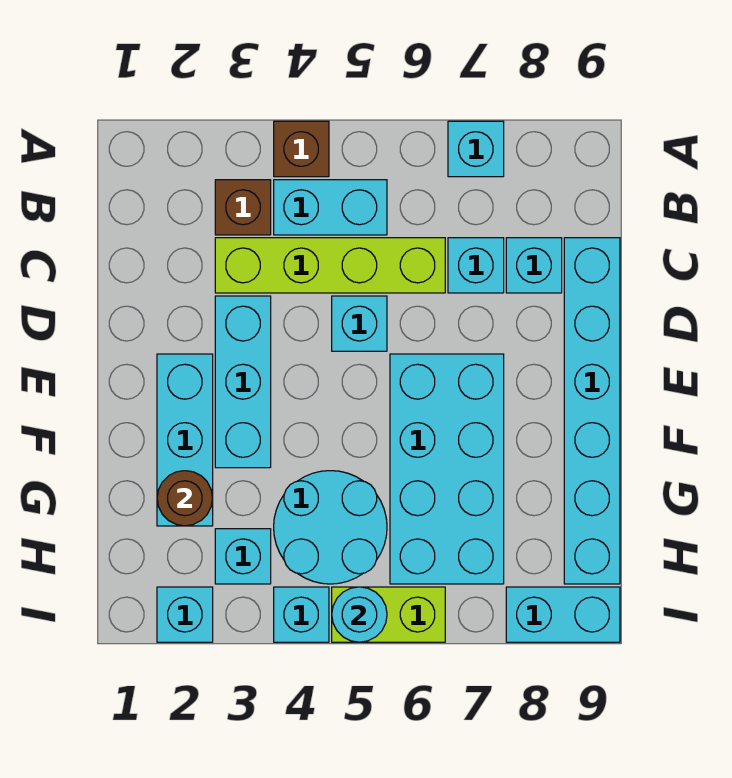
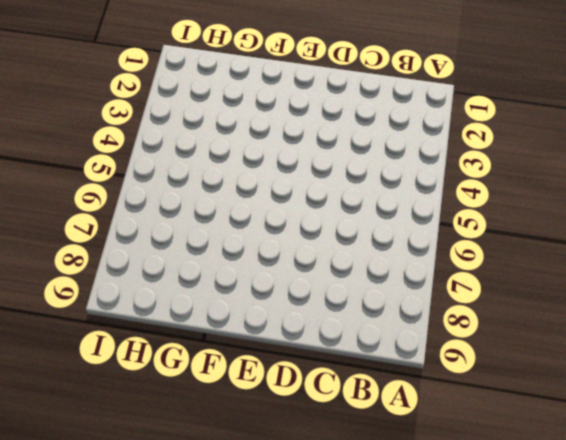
none -> brown 1x1 brick [274,121,329,177]
none -> cyan 1x1 brick [448,121,504,177]
none -> brown 1x1 brick [215,180,271,235]

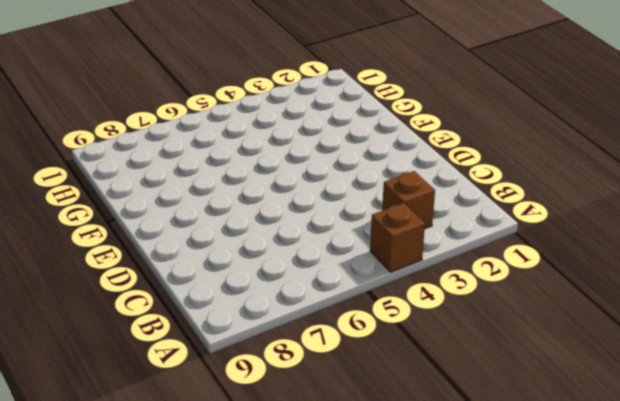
none -> cyan 1x1 brick [448,121,504,177]
none -> cyan 1x2 brick [274,180,387,235]
none -> lime 1x4 brick [215,238,445,293]

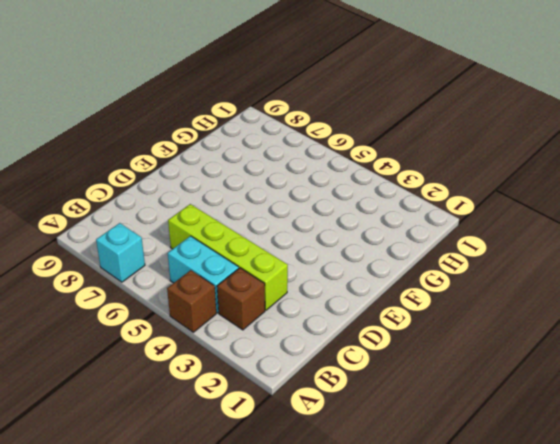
none -> cyan 1x1 brick [448,238,504,293]
none -> cyan 1x1 brick [506,238,562,293]
none -> cyan 1x6 brick [564,238,620,584]

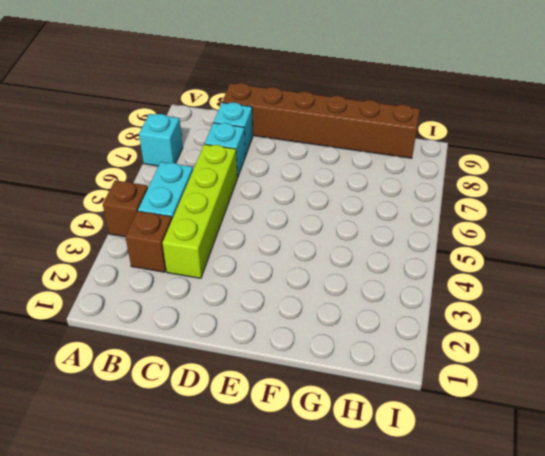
brown 1x6 brick [222,83,420,158] -> cyan 1x6 brick [564,238,620,584]
none -> cyan 1x3 brick [215,296,271,468]
none -> cyan 1x1 brick [332,296,387,351]
none -> cyan 1x3 brick [157,354,213,526]

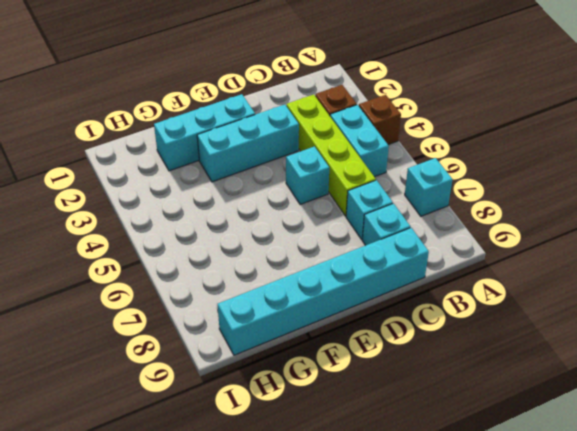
none -> cyan 2x4 brick [390,354,504,584]
none -> cyan 2x2 round brick [274,471,387,584]
none -> cyan 1x1 brick [215,529,271,584]

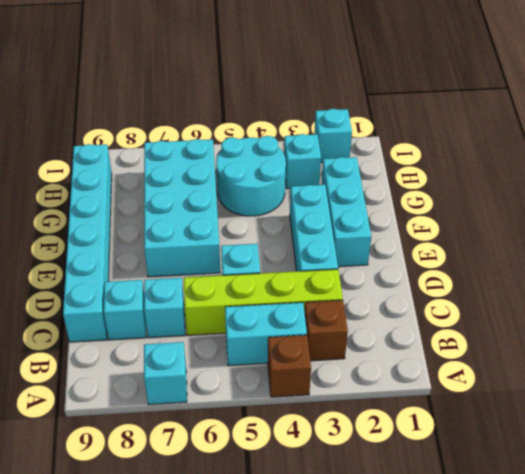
none -> cyan 1x1 brick [274,587,329,642]
none -> lime 1x2 brick [332,587,445,642]
none -> cyan 1x2 brick [506,587,620,642]

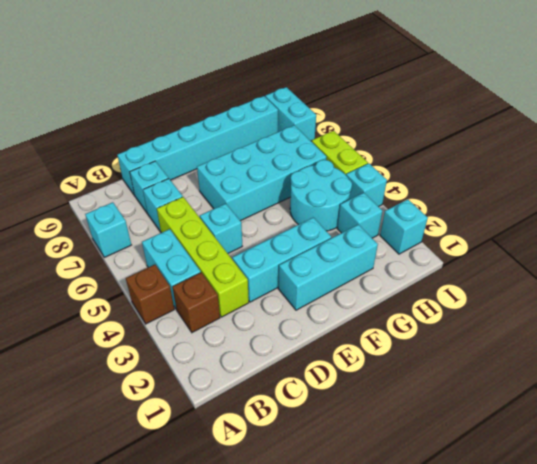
none -> brown 1x1 round brick [157,471,213,526]
none -> cyan 1x1 round brick [332,587,387,642]

